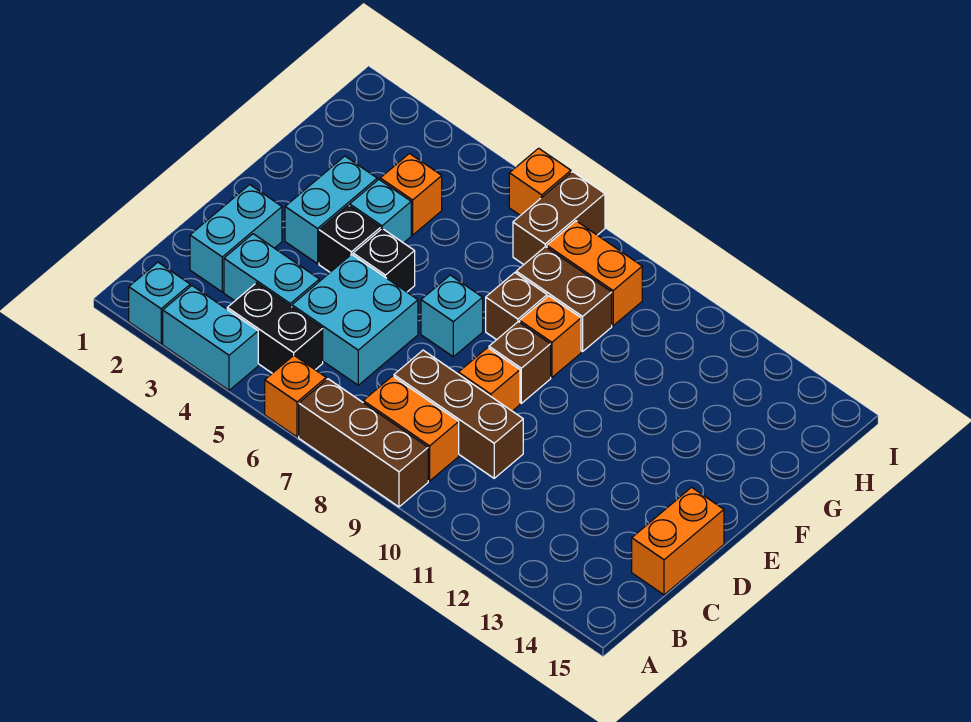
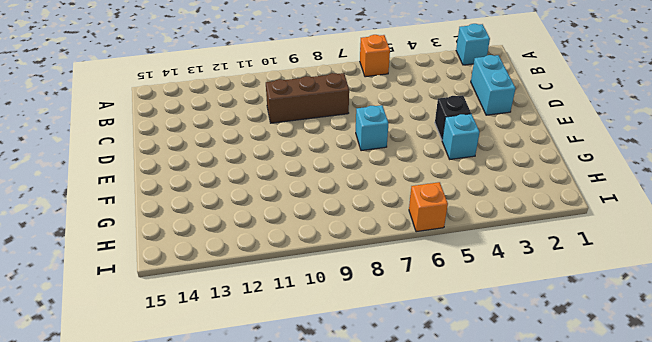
none -> cyan 1x2 brick [163,286,258,390]
none -> brown 1x3 brick [299,379,428,507]
none -> black 1x2 brick [227,283,323,373]

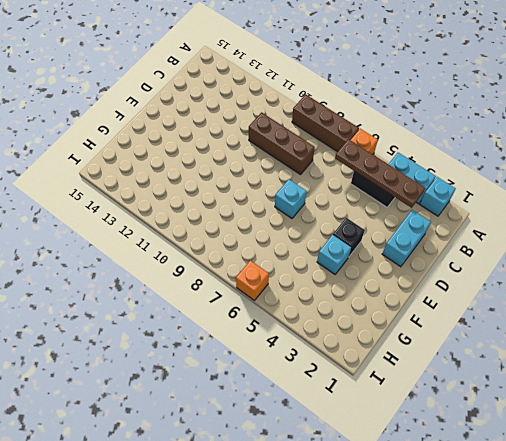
brown 1x4 plate [335,139,425,208] -> none
none -> orange 1x2 brick [363,376,459,481]
none -> cyan 1x2 brick [224,234,319,307]
none -> cyan 2x2 brick [292,254,418,385]

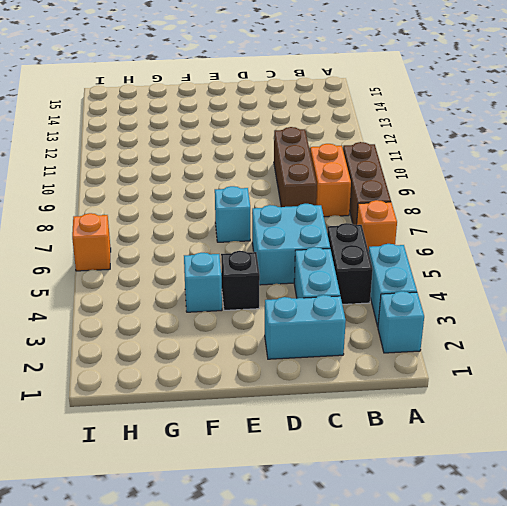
none -> orange 1x2 brick [632,487,724,595]
none -> orange 1x1 brick [458,348,520,411]
none -> cyan 1x2 brick [285,156,377,264]

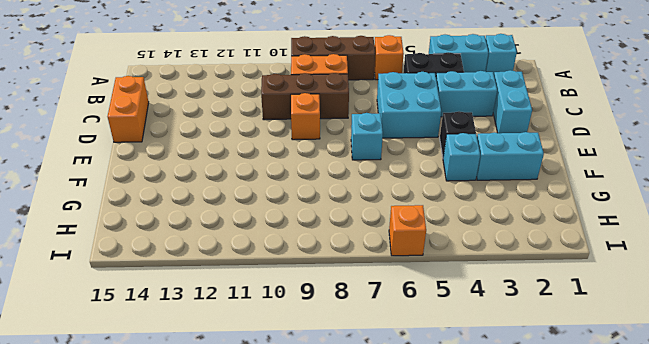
cyan 1x2 brick [476,132,544,180] -> cyan 1x2 brick turned to [285,156,377,264]
none -> black 1x1 brick [353,229,415,292]
none -> brown 1x1 brick [489,322,551,403]
none -> brown 1x1 brick [486,273,547,340]

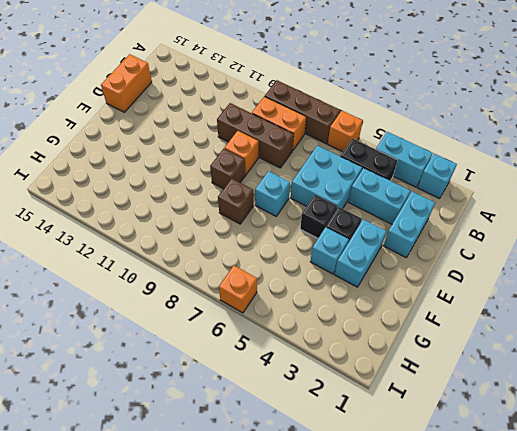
none -> orange 1x1 brick [520,296,581,377]
none -> orange 1x1 brick [380,154,442,235]
none -> brown 1x2 brick [516,247,612,352]

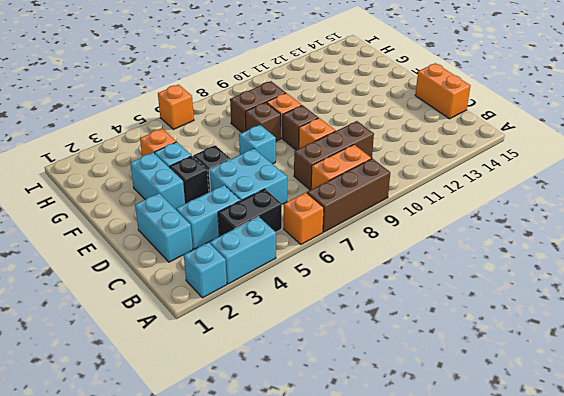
none -> brown 1x2 brick [513,172,605,264]
none -> orange 1x2 brick [547,221,642,326]

